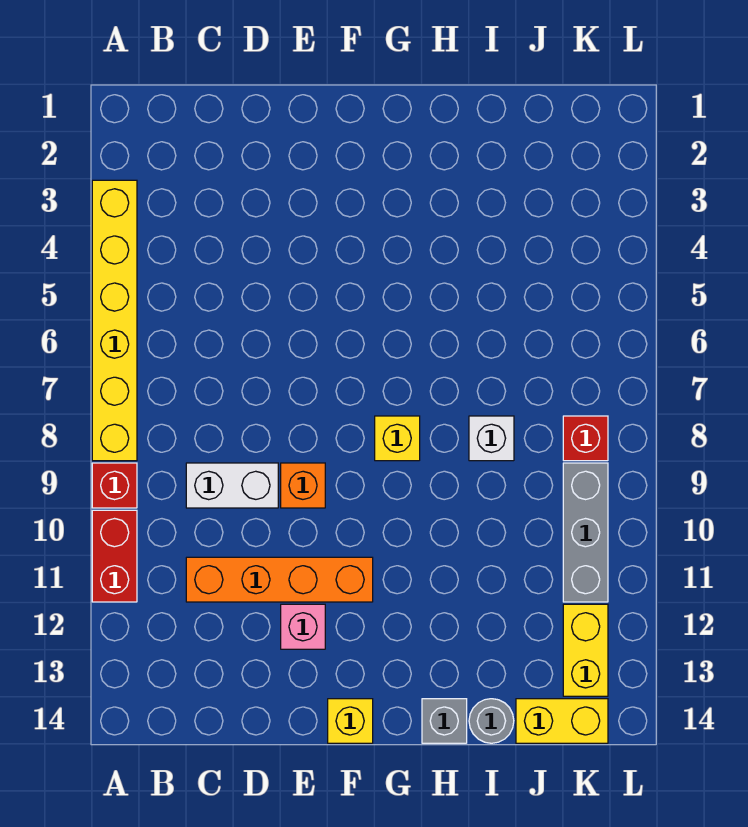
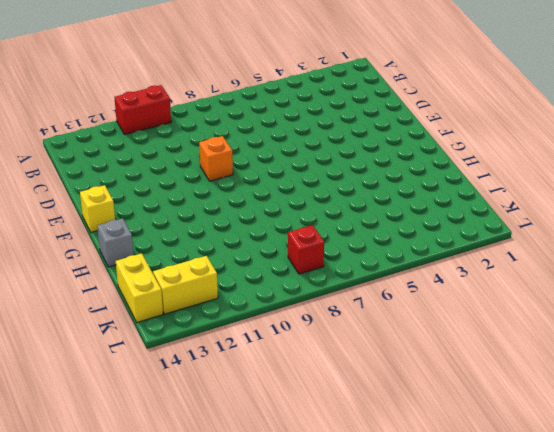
none -> yellow 1x6 brick [92,180,137,461]
none -> red 1x1 brick [92,463,137,508]
none -> white 1x2 brick [186,463,278,508]

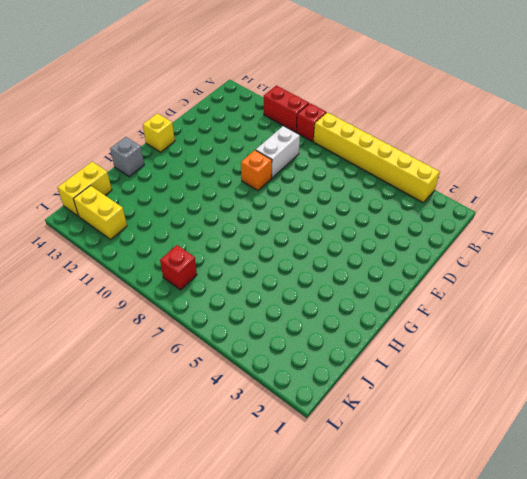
none -> orange 1x4 brick [186,557,373,602]
none -> pink 1x1 brick [281,604,325,649]
none -> yellow 1x1 brick [375,416,420,461]

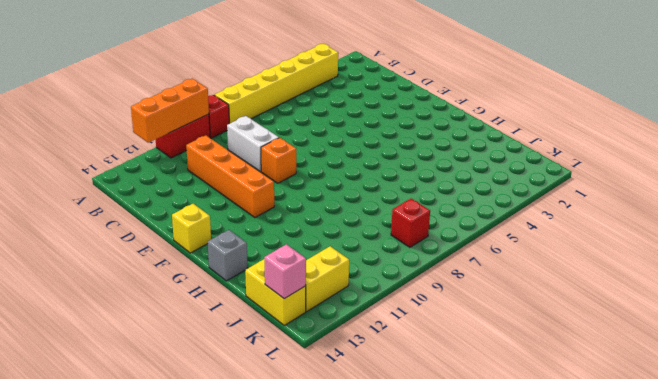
orange 1x3 brick [131,78,209,143] -> none
pink 1x1 brick [264,244,306,299] -> pink 1x1 brick moved to [281,604,325,649]
none -> yellow 1x1 brick [375,416,420,461]
none -> white 1x1 brick [469,416,514,461]
none -> grey 1x1 round brick [469,699,514,743]

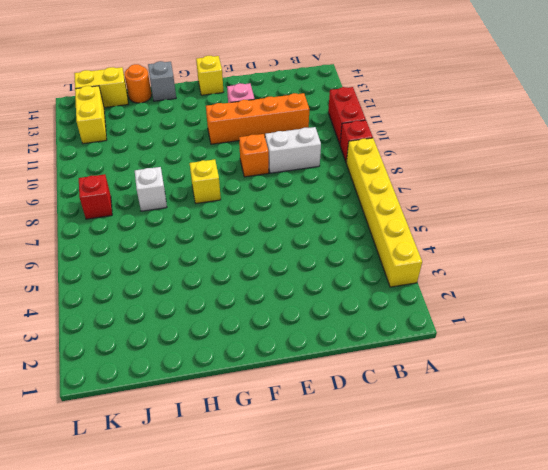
orange 1x1 round brick [124,64,151,103] -> grey 1x1 round brick [469,699,514,743]
none -> grey 1x3 brick [563,463,608,602]

